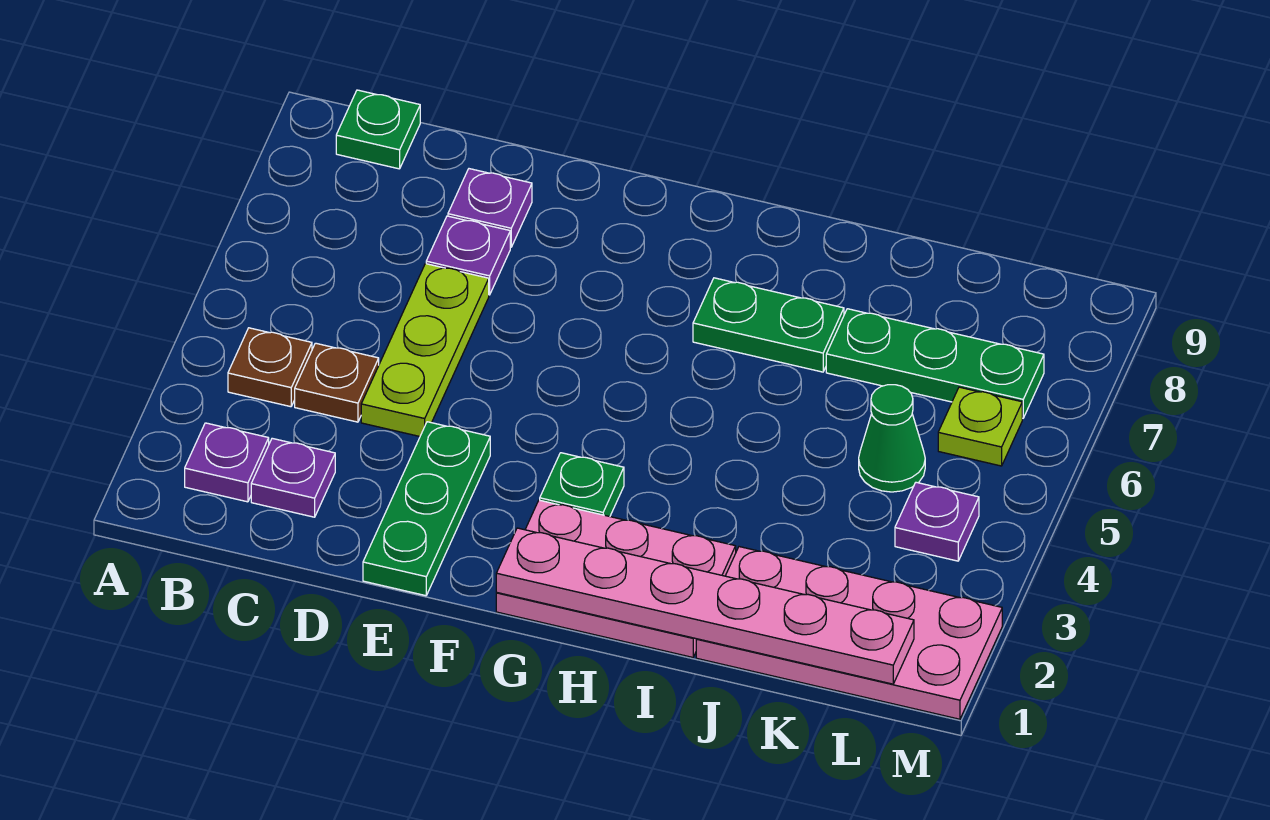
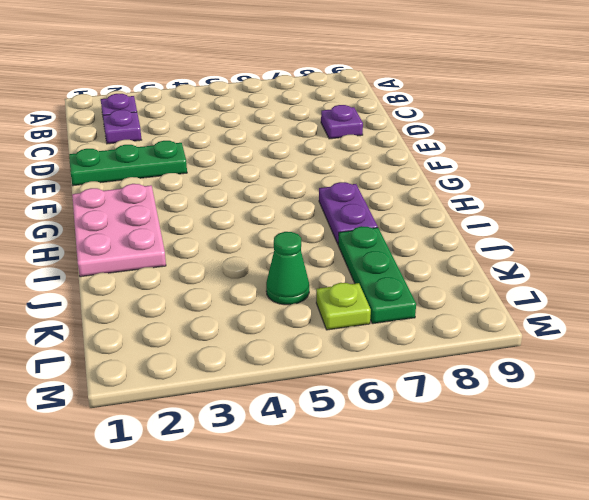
purple 1x2 plate [319,182,378,244] -> green 1x2 plate [693,278,844,372]
none -> brown 1x1 plate [228,328,312,407]
none -> green 1x1 plate [336,90,420,169]
none -> brown 1x1 plate [295,343,379,422]

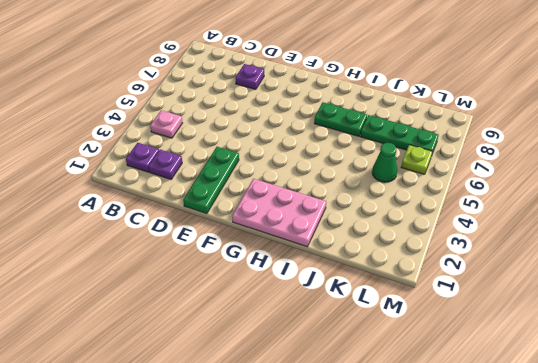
pink 1x1 plate [150,110,182,138] -> brown 1x1 plate [228,328,312,407]
none -> green 1x1 plate [336,90,420,169]
none -> brown 1x1 plate [295,343,379,422]
none -> lime 1x3 plate [361,264,489,436]

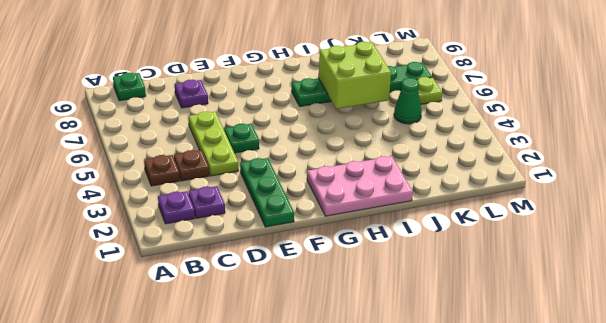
green 1x1 plate [224,124,259,153] -> green 1x1 plate moved to [540,453,624,516]
lime 2x2 brick [319,42,391,109] -> none
none -> purple 1x1 plate [426,216,510,295]
none -> pink 2x4 plate [696,547,1002,719]
none -> purple 1x1 plate [895,482,979,561]

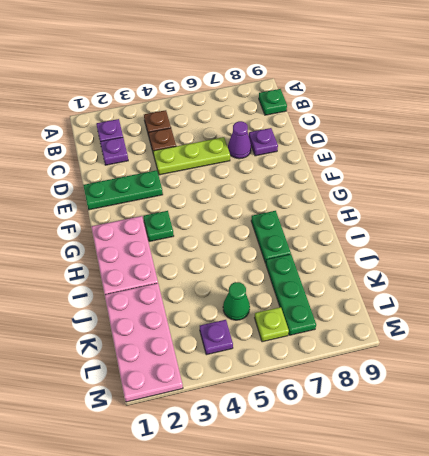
purple 1x1 cone [228,121,251,159] -> purple 1x1 plate [426,216,510,295]
none -> pink 1x6 plate [496,528,914,684]

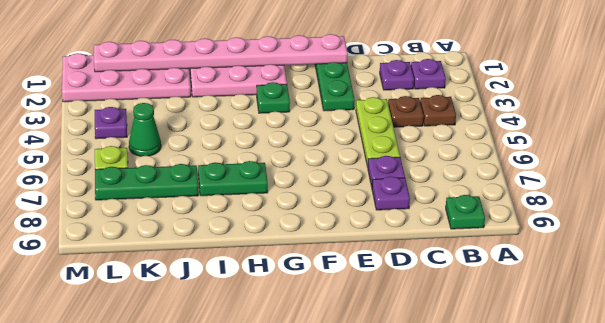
pink 1x8 plate [94,34,348,72] -> pink 1x6 plate [496,528,914,684]

